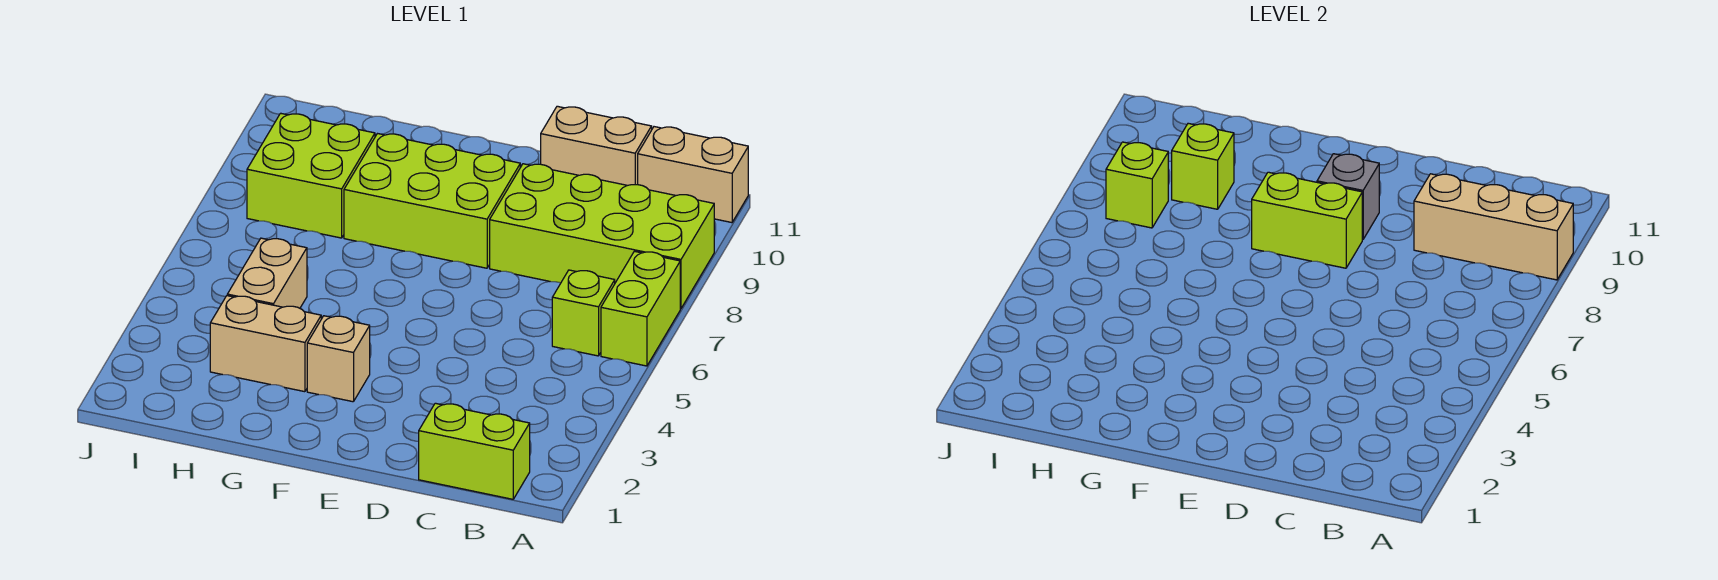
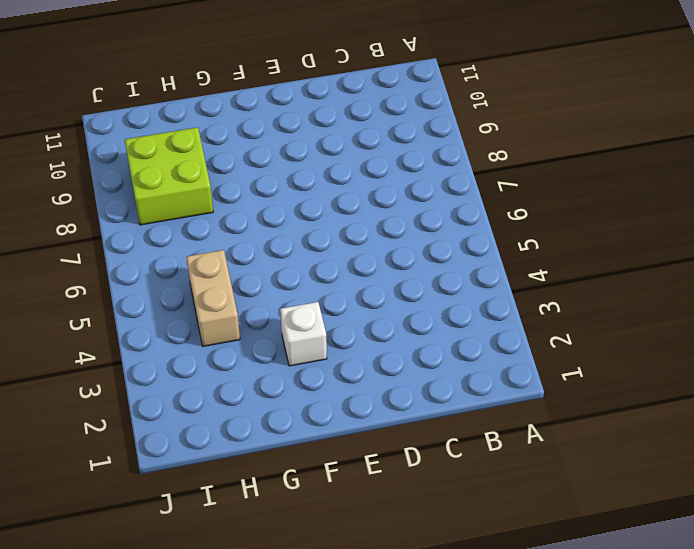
white 1x1 brick [280,302,327,366] -> tan 1x1 brick [307,316,370,402]
none -> lime 1x2 brick [601,251,680,366]
none -> lime 2x4 brick [490,164,714,309]
none -> tan 1x2 brick [638,127,748,223]

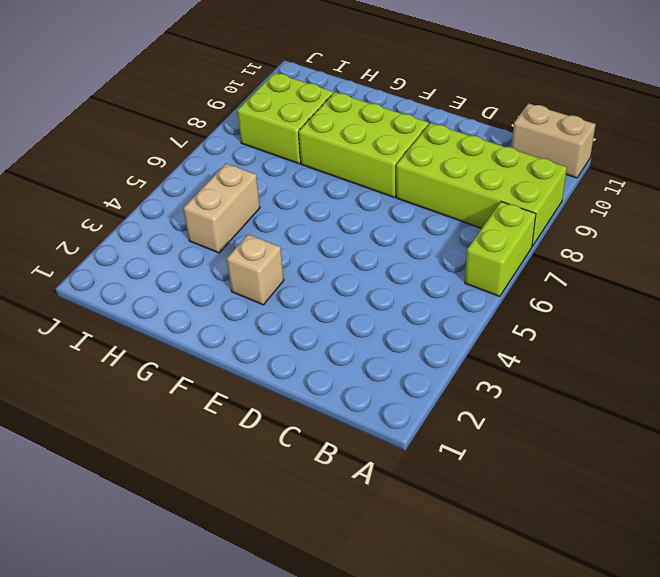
none -> lime 1x2 brick [419,403,530,499]
none -> lime 1x1 brick [552,270,615,356]
none -> tan 1x2 brick [541,106,652,185]

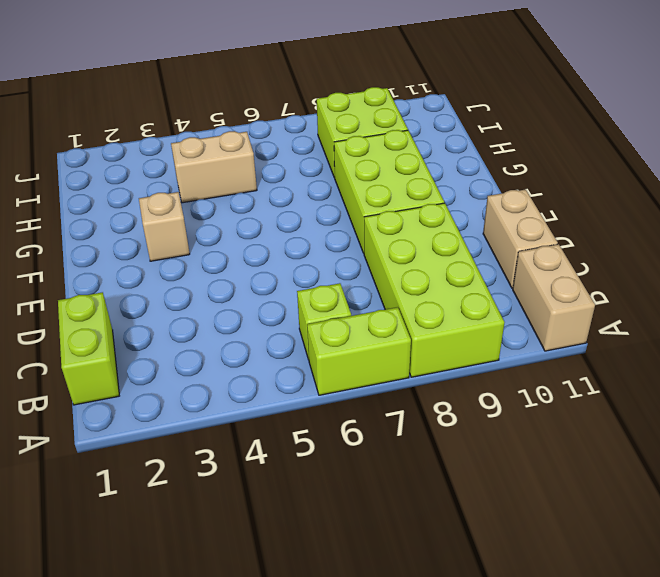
none -> tan 1x2 brick [210,296,321,392]
none -> tan 1x3 brick [1414,174,1573,280]
none -> lime 1x2 brick [1252,172,1362,268]

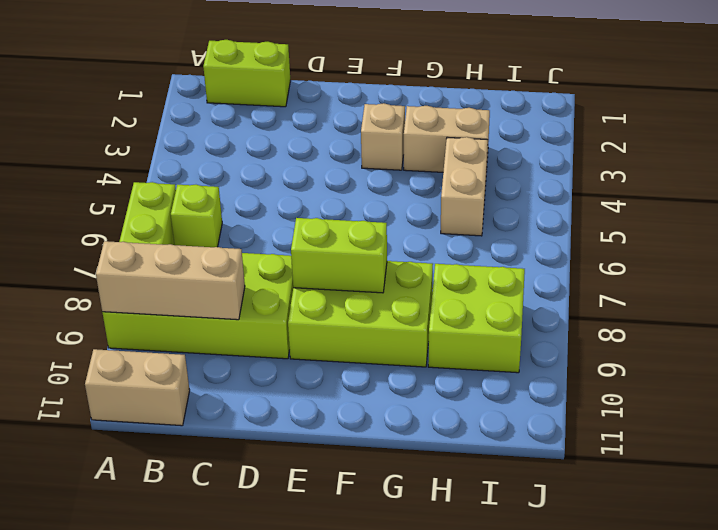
none -> tan 1x2 brick [541,106,652,185]
none -> grey 1x1 brick [1317,154,1379,240]
none -> lime 1x1 brick [1172,123,1234,209]

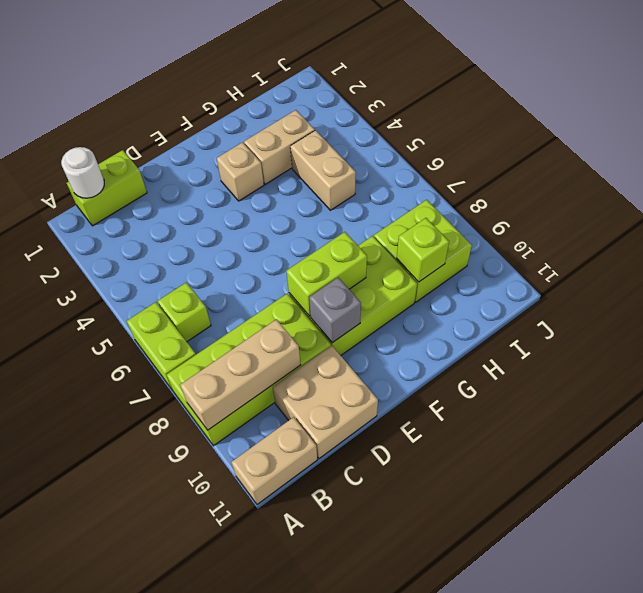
white 1x1 round brick [61,147,104,198] -> none
tan 2x2 brick [273,346,378,459] -> tan 1x2 brick [541,106,652,185]
none -> lime 1x1 brick [1106,142,1168,228]

